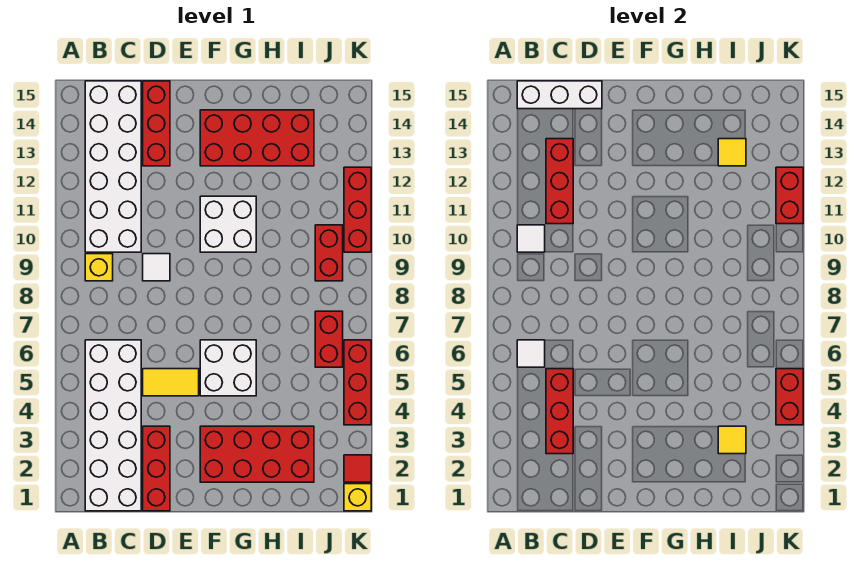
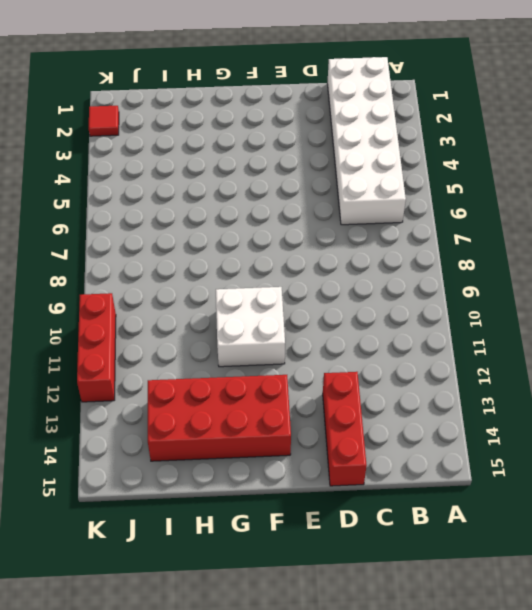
none -> yellow 1x1 brick [85,254,113,281]
none -> white 2x6 brick [85,81,141,252]
none -> red 1x3 brick [143,426,170,511]

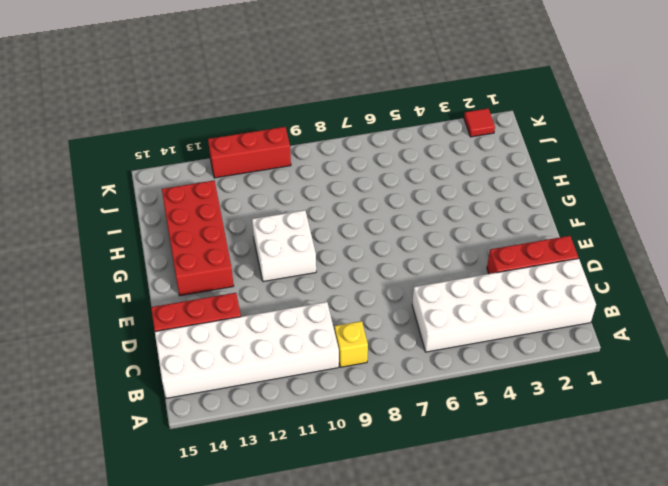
none -> yellow 1x2 tile [143,369,199,396]
none -> white 1x1 tile [143,254,170,281]
none -> red 2x4 brick [200,426,314,482]

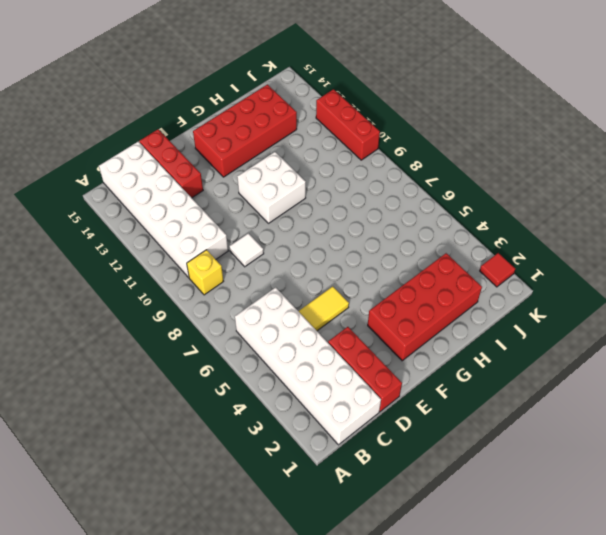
none -> white 2x2 brick [200,340,256,396]
none -> red 1x2 brick [315,311,343,367]
none -> red 1x2 brick [315,225,343,281]

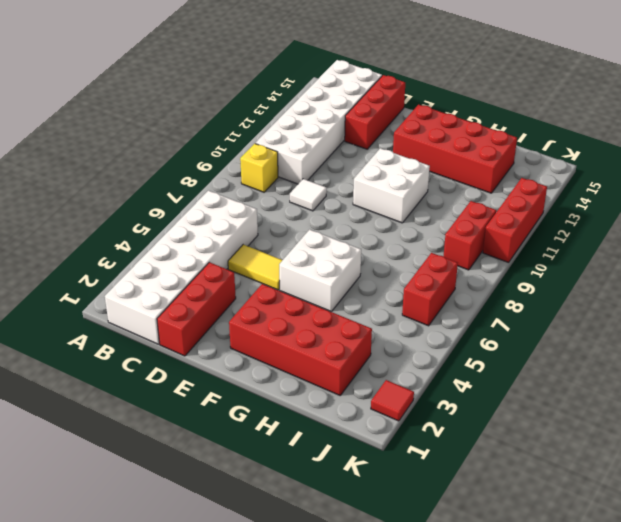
none -> yellow 1x1 brick [344,484,371,511]
none -> red 1x3 brick [344,340,371,425]
none -> white 1x1 tile [517,340,545,367]

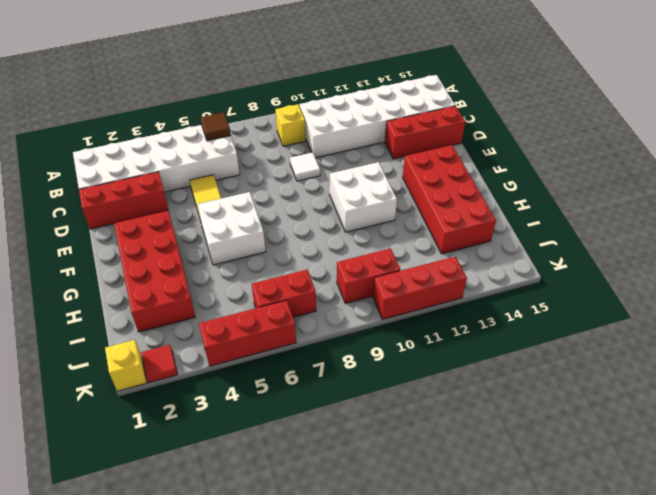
brown 1x1 tile [200,112,231,141] -> white 1x1 tile [517,340,545,367]
none -> white 1x1 tile [517,225,545,252]
none -> white 1x3 brick [517,81,602,109]
none -> red 1x3 brick [546,369,573,454]

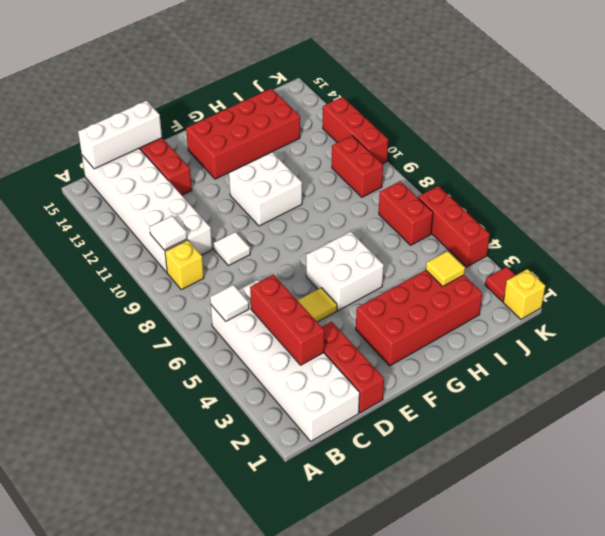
none -> red 1x3 brick [546,139,573,224]
none -> yellow 1x1 tile [718,139,746,166]
none -> red 1x2 brick [776,369,803,425]

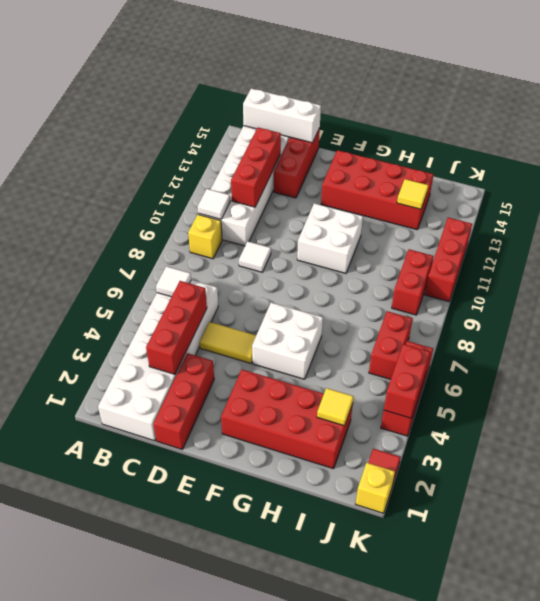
none -> red 1x2 brick [776,167,803,224]

